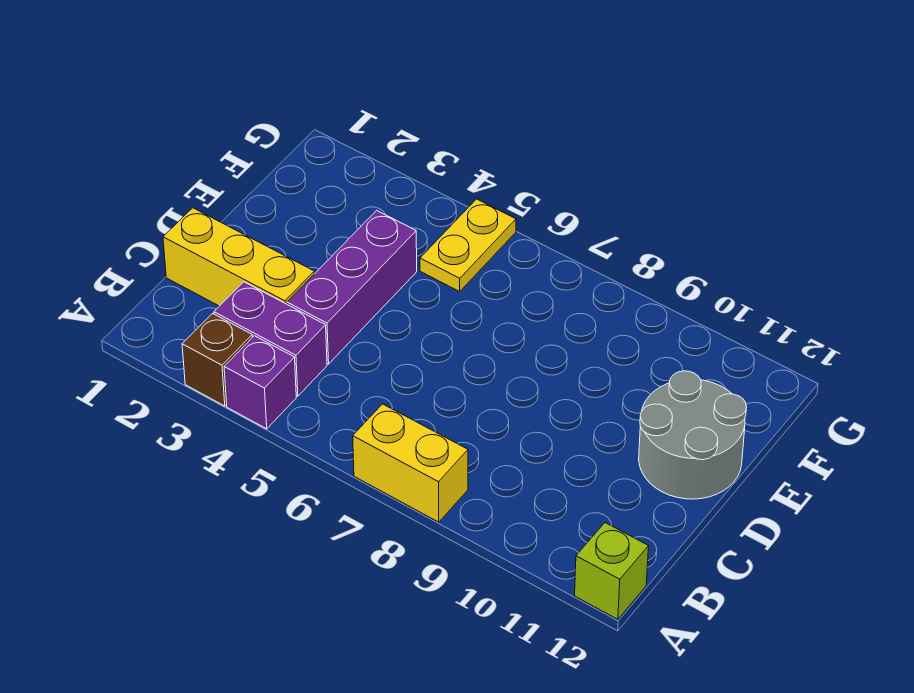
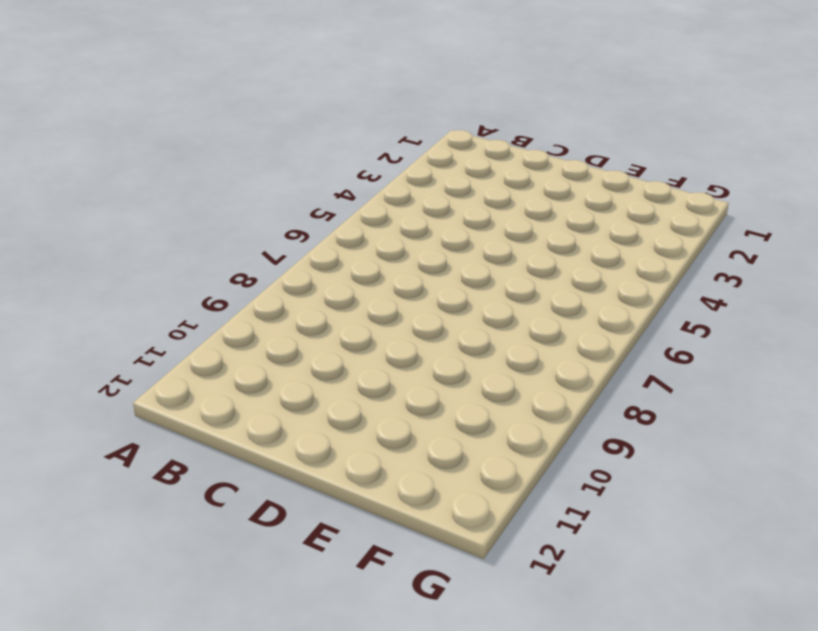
none -> brown 1x1 brick [182,314,252,406]
none -> purple 1x1 brick [224,336,296,429]

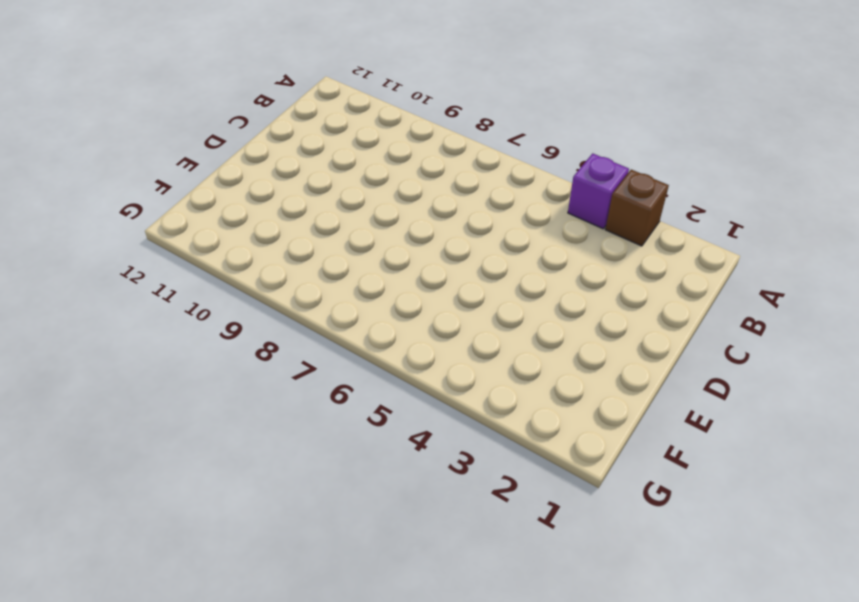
none -> yellow 1x2 brick [353,404,468,522]
none -> lime 1x1 brick [575,523,649,619]

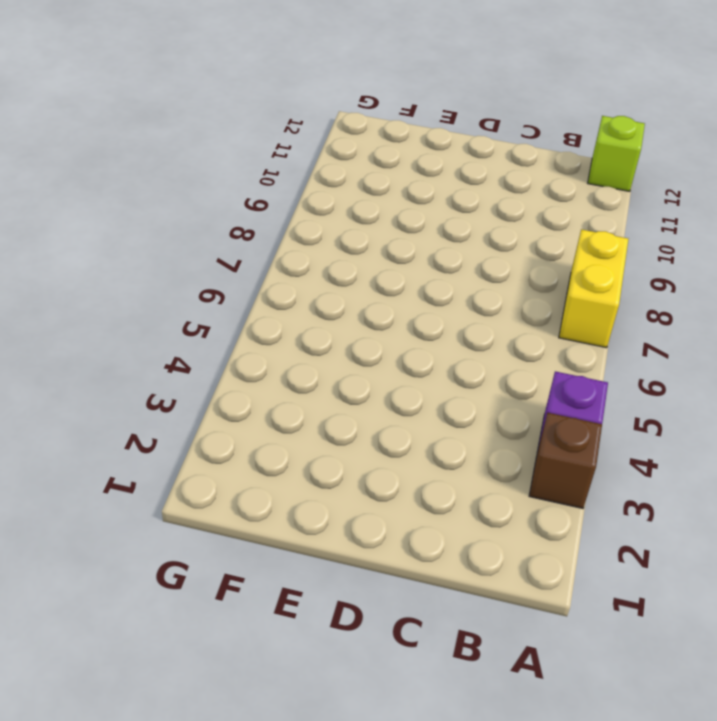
none -> purple 1x2 brick [214,282,327,396]
none -> yellow 1x3 brick [163,208,314,306]

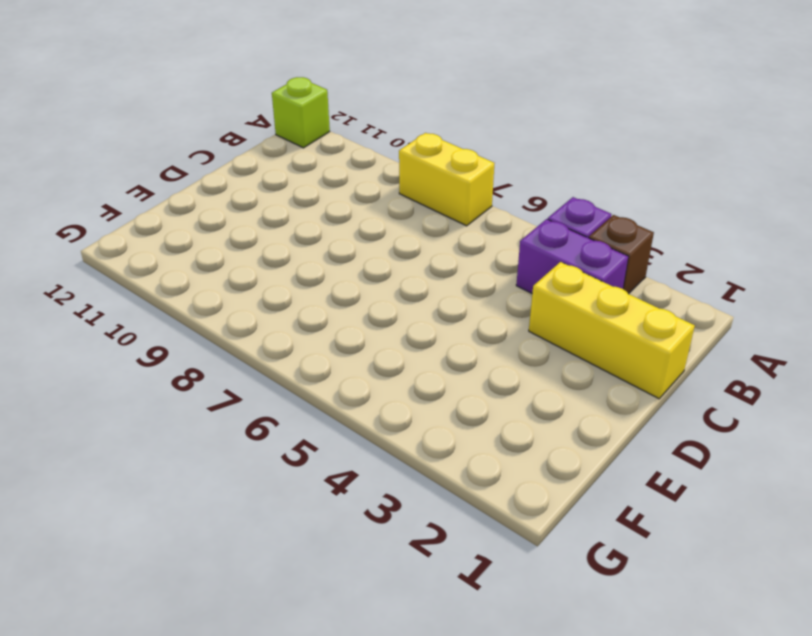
none -> purple 1x3 brick [287,210,417,364]
none -> grey 2x2 round brick [639,371,747,499]

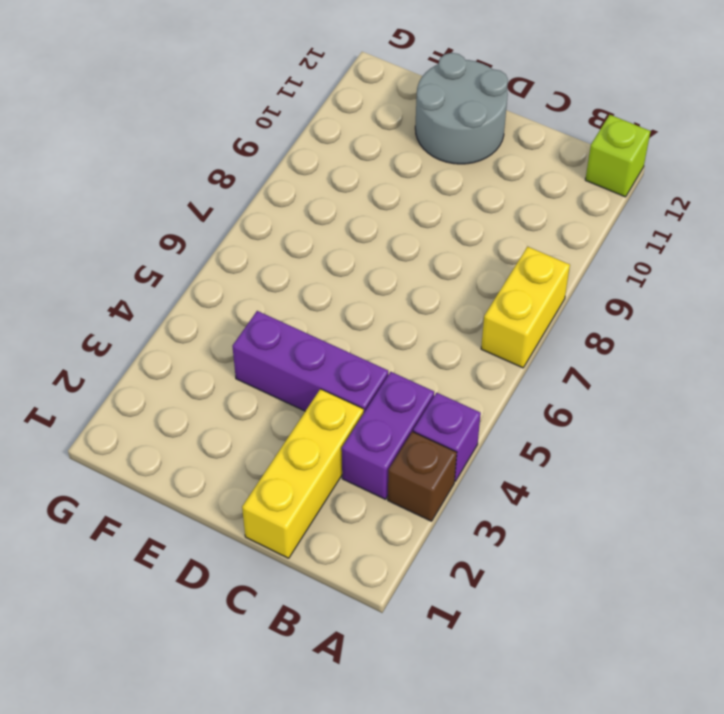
none -> yellow 1x2 plate [420,199,516,291]

